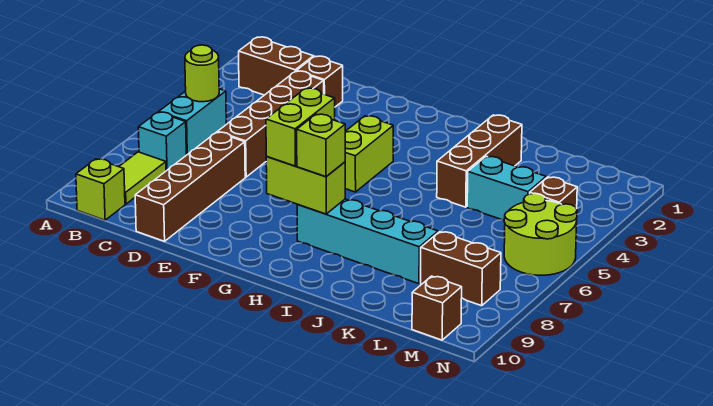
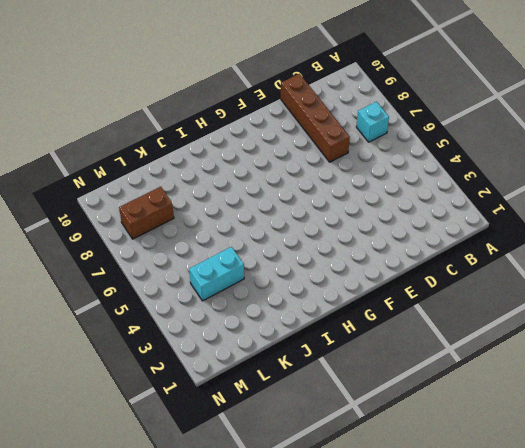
none -> brown 1x2 brick [239,37,314,95]
none -> cyan 1x2 brick [159,89,226,155]
none -> lime 1x2 tile [119,152,166,204]

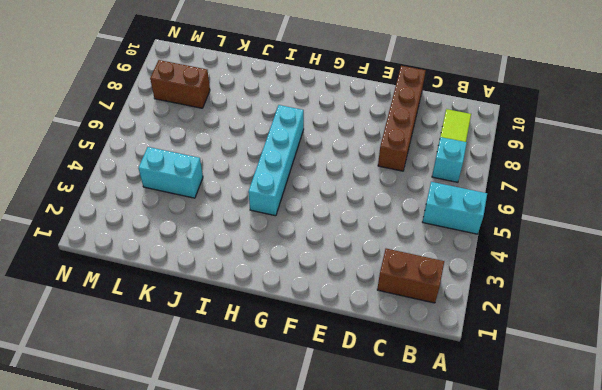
cyan 1x2 brick [423,182,487,234] -> cyan 1x2 brick turned to [159,89,226,155]
cyan 1x4 brick [248,105,304,216] -> cyan 1x4 brick turned to [297,199,438,284]
none -> lime 1x1 brick [76,159,125,220]
none -> brown 1x1 brick [297,56,343,107]
none -> brown 1x4 brick [218,71,324,177]

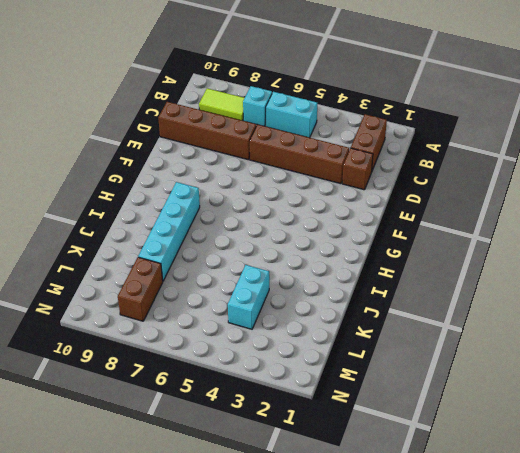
none -> lime 1x1 brick [76,159,125,220]
none -> lime 1x2 brick [345,116,393,192]
none -> brown 1x3 brick [437,115,522,207]

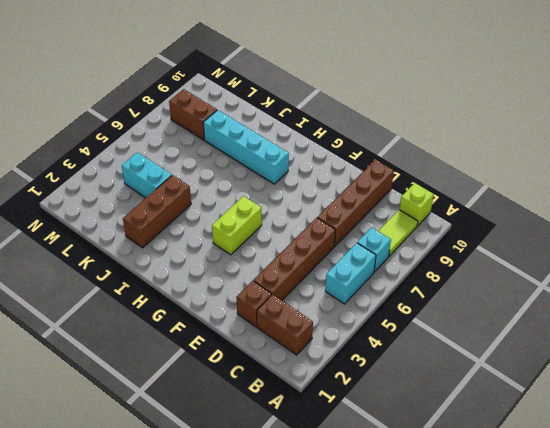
none -> brown 1x1 brick [530,177,577,208]
none -> lime 2x2 round brick [504,193,577,275]
none -> brown 1x1 brick [412,276,462,340]

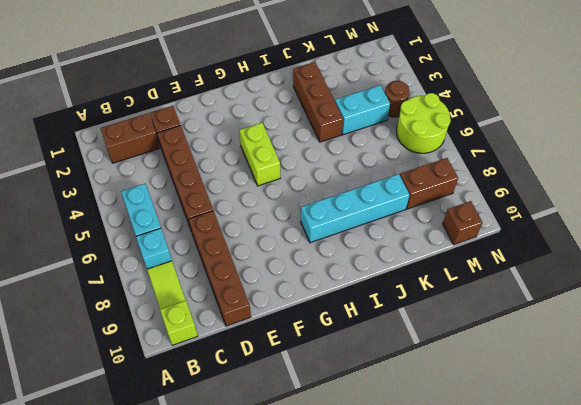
brown 1x1 round brick [385,81,409,117] -> brown 1x1 brick [530,177,577,208]
none -> lime 1x1 round brick [185,45,219,102]
none -> lime 1x2 brick [266,157,345,214]
none -> lime 1x2 brick [266,88,335,166]

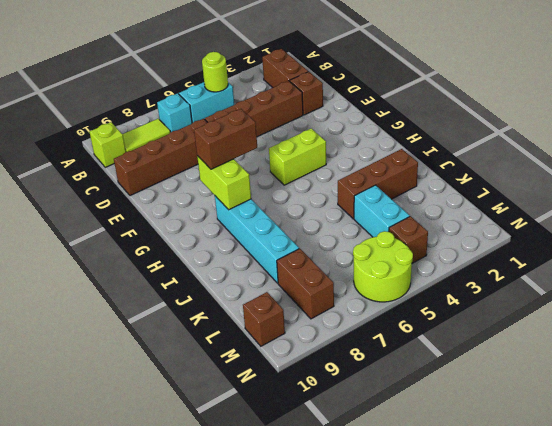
brown 1x2 brick [194,109,257,169] -> lime 1x2 brick [266,88,335,166]
none -> lime 1x1 brick [297,114,345,177]

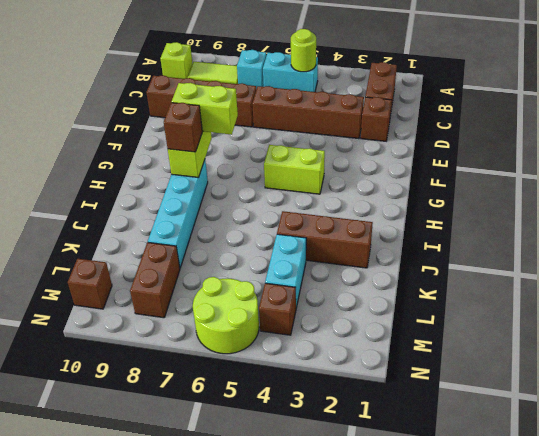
brown 1x1 brick [164,103,203,152] -> lime 1x1 brick [297,114,345,177]

